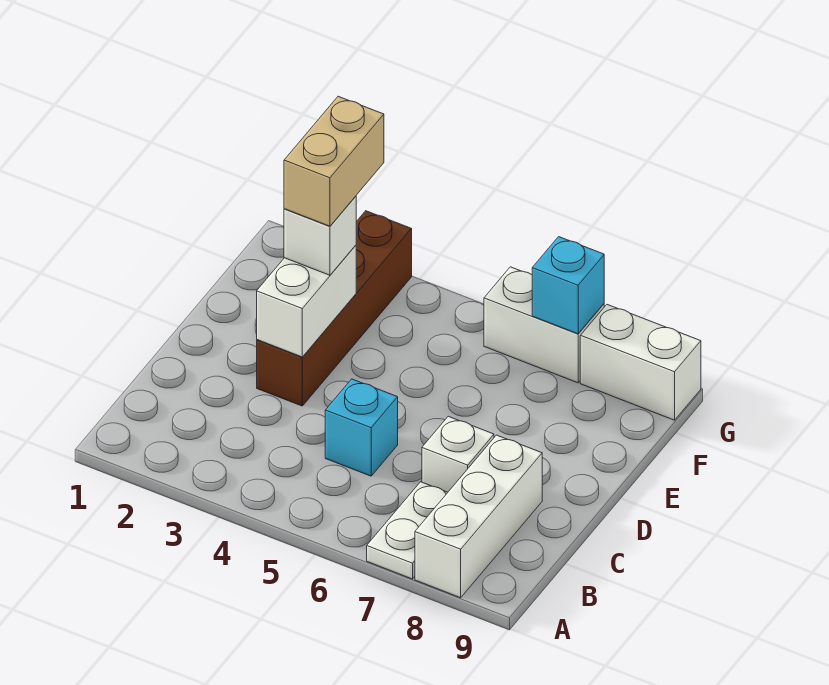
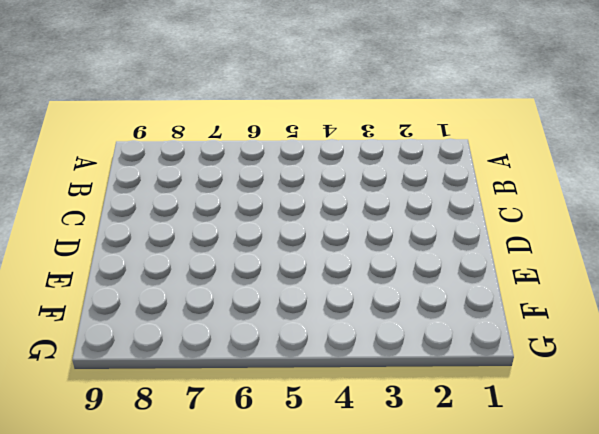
none -> white 1x2 plate [367,482,448,579]
none -> white 1x3 brick [415,435,542,598]

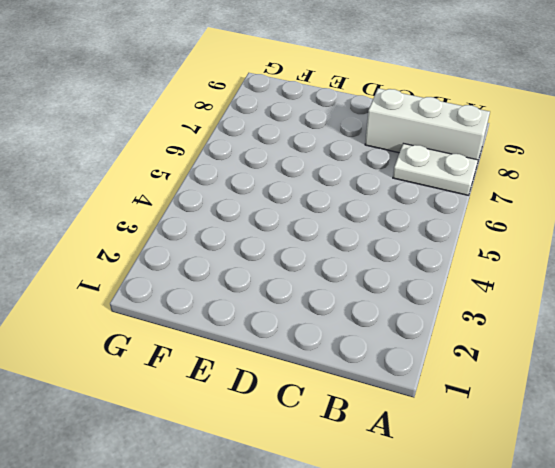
none -> cyan 1x1 brick [325,379,398,476]
none -> white 1x1 brick [422,416,494,492]

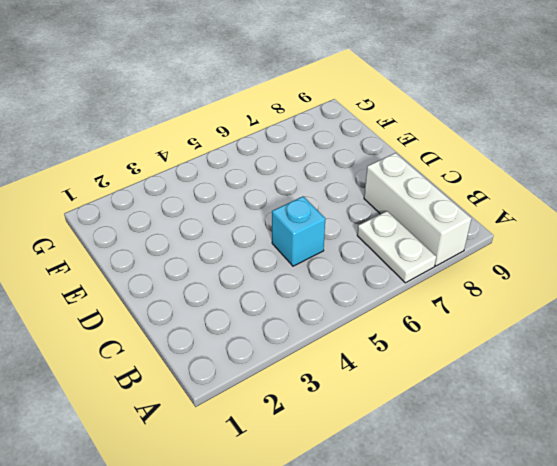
none -> white 1x1 brick [422,416,494,492]
none -> brown 1x4 brick [257,211,412,406]

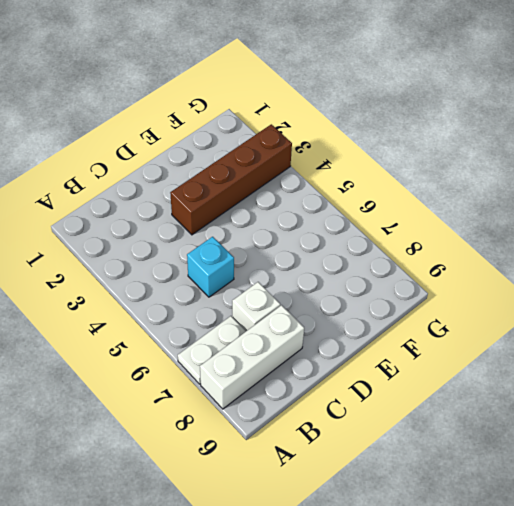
none -> white 1x2 brick [484,267,604,383]
none -> white 1x2 brick [580,305,701,420]

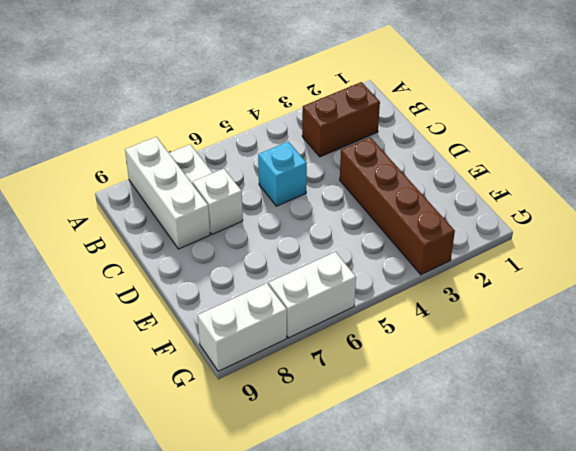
brown 1x2 brick [302,82,380,157] -> none
none -> white 1x2 brick [257,245,356,357]
none -> cyan 1x1 brick [532,237,604,334]

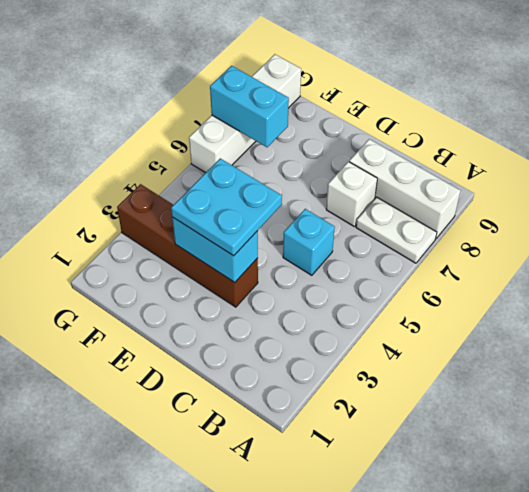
cyan 1x2 brick [172,217,258,282] -> white 1x2 brick [257,245,356,357]
cyan 2x2 plate [171,158,282,256] -> white 1x1 brick [284,196,356,275]
cyan 1x2 brick [210,66,289,147] -> cyan 1x1 brick [532,237,604,334]
none -> tan 1x2 brick [284,96,384,226]

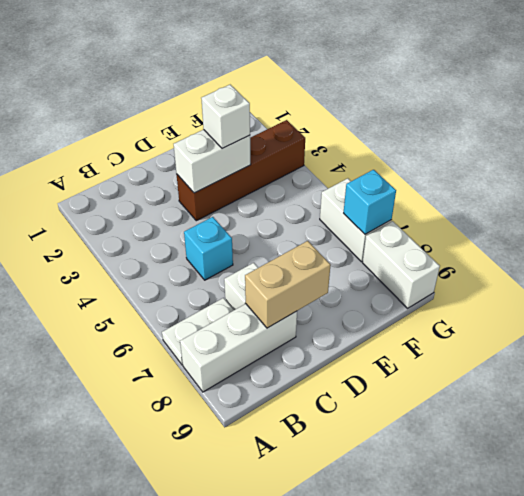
tan 1x2 brick [245,241,330,328] -> tan 1x2 brick moved to [284,96,384,226]

